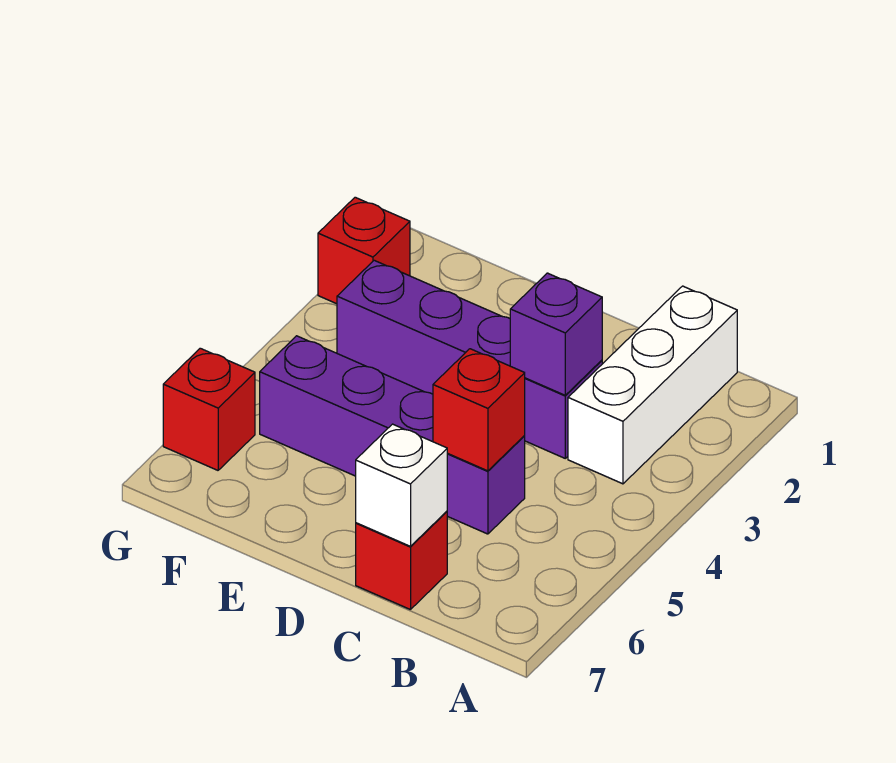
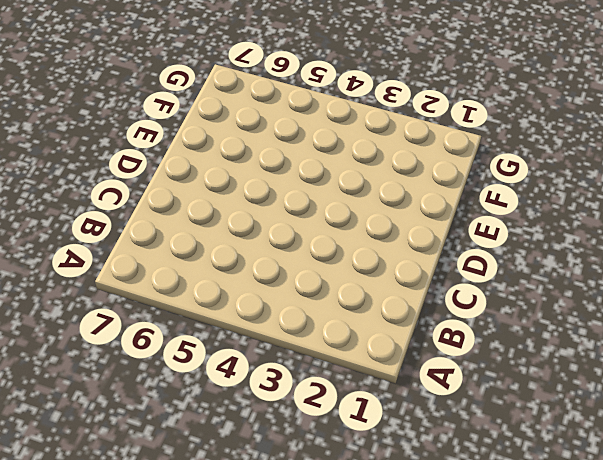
none -> white 1x3 brick [568,286,737,484]
none -> purple 1x4 brick [337,260,602,458]

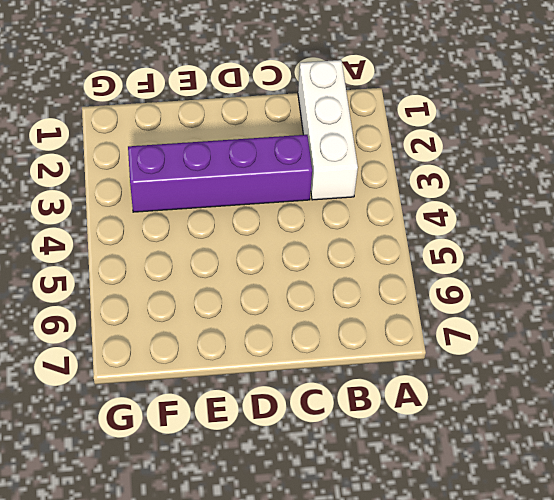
none -> purple 1x4 brick [260,336,525,534]
none -> red 1x1 brick [356,511,447,610]

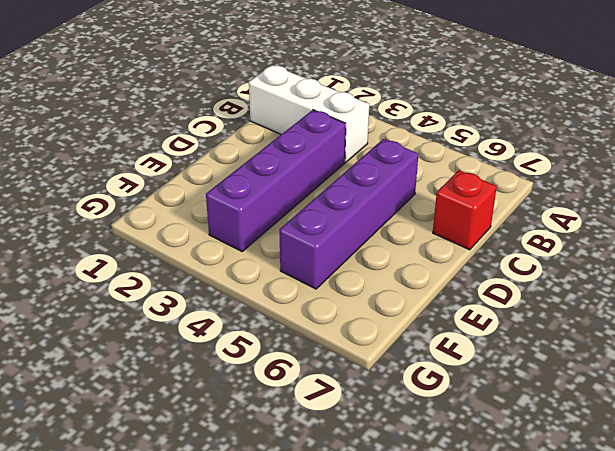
none -> red 1x1 brick [318,197,410,304]
none -> red 1x1 brick [163,348,255,470]

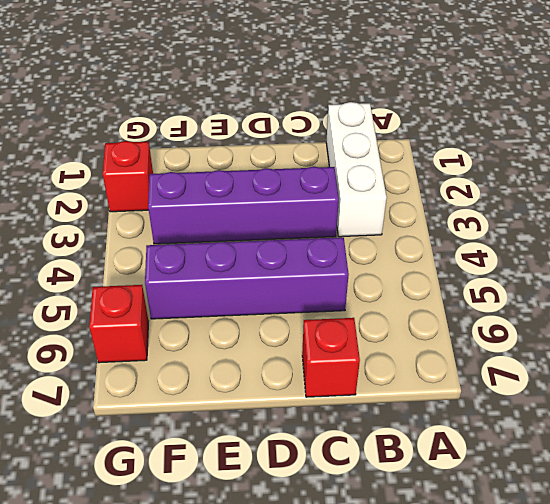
none -> purple 1x1 brick [510,273,602,395]
none -> red 1x1 brick [433,349,525,471]

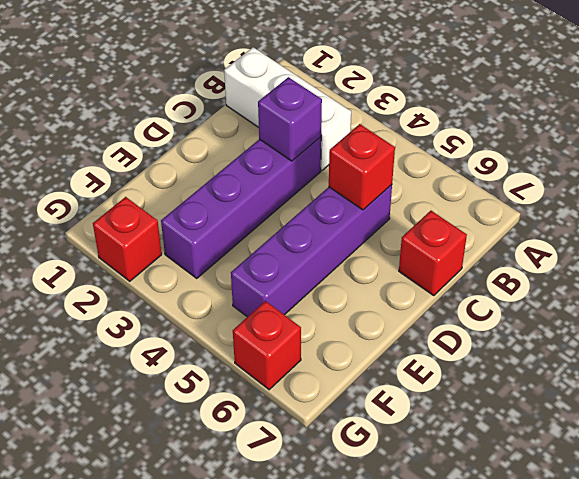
none -> white 1x1 brick [356,424,447,546]

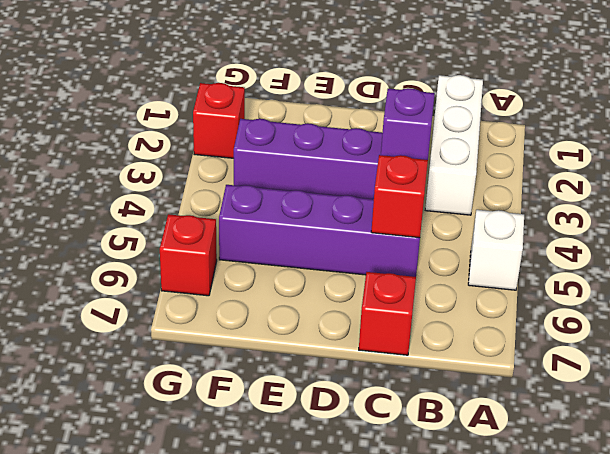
white 1x1 brick [468,210,524,290] -> white 1x1 brick moved to [356,424,447,546]

